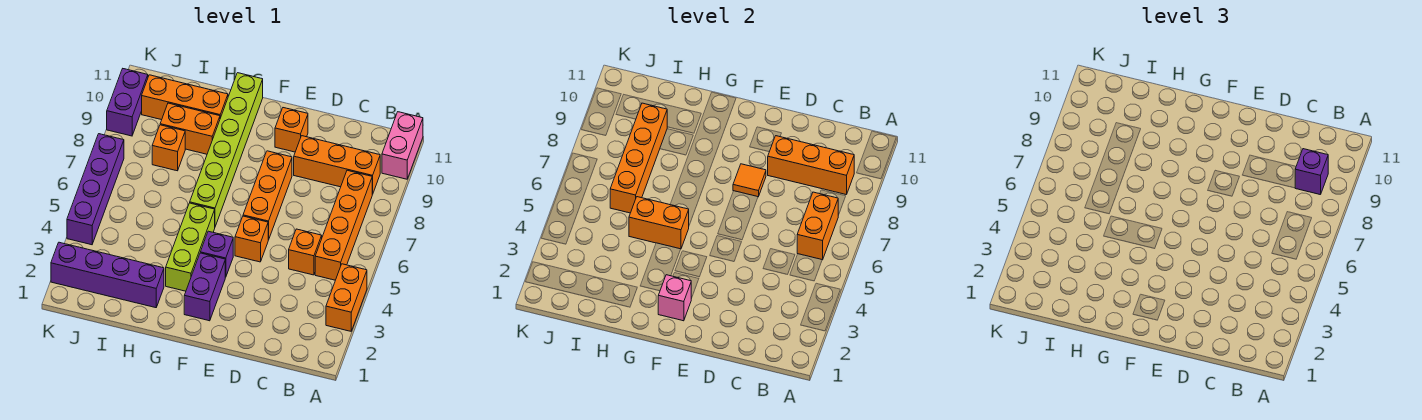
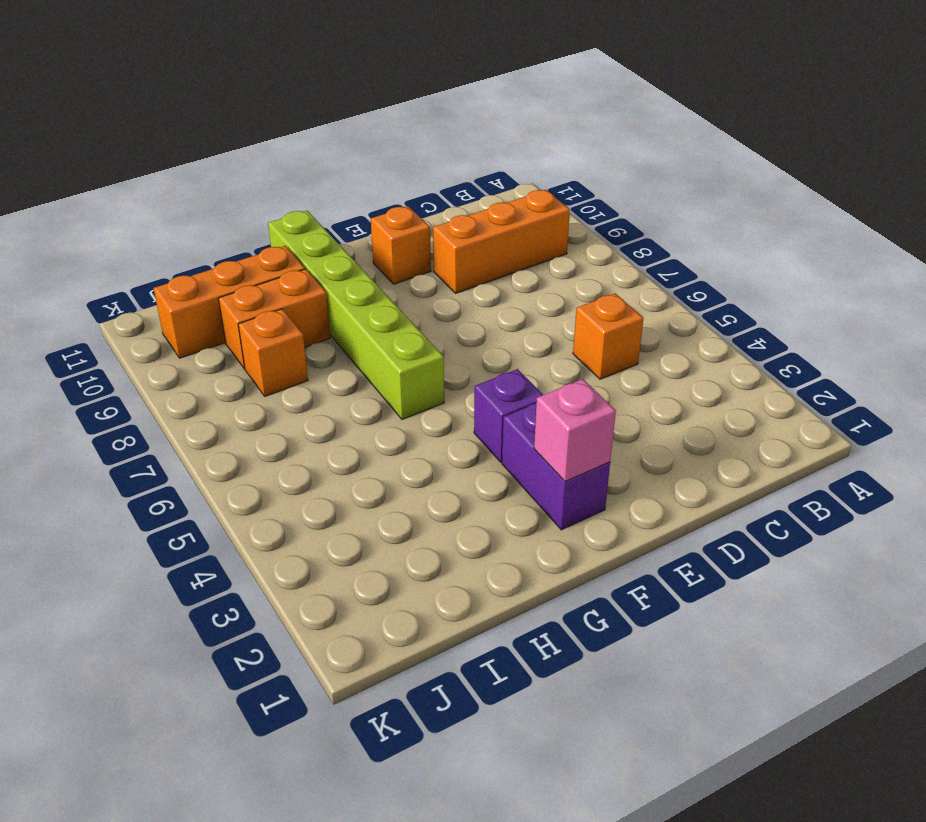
none -> orange 1x2 brick [326,264,367,331]
none -> pink 1x2 brick [382,112,423,179]
none -> orange 1x4 brick [315,170,372,280]

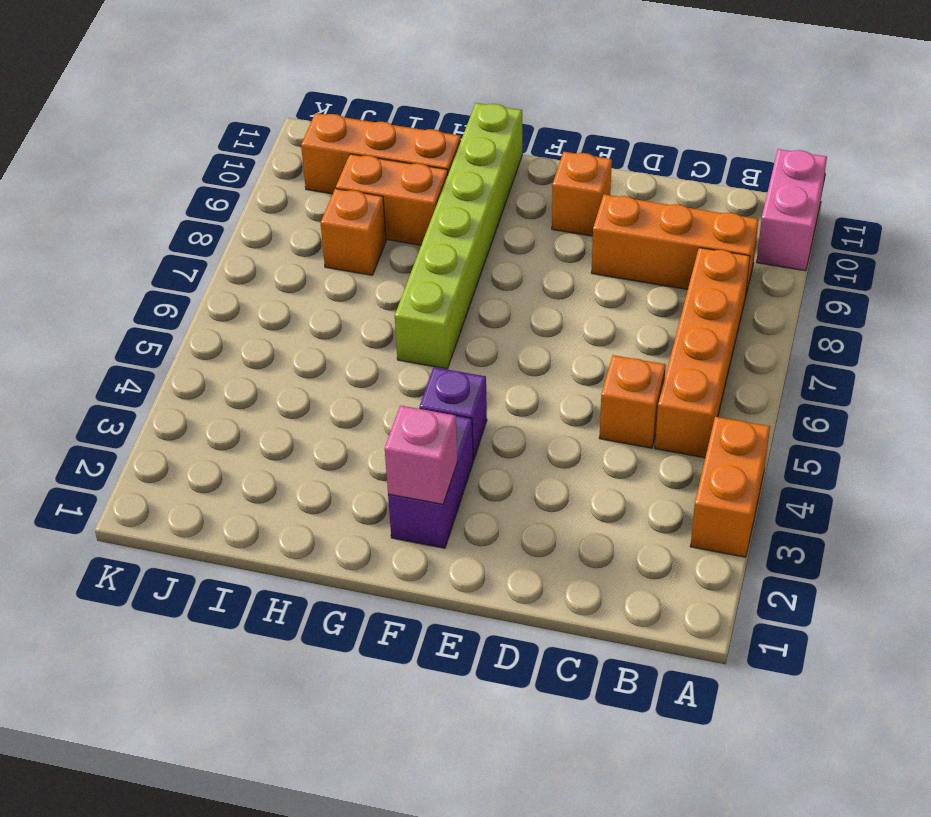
none -> orange 1x1 brick [235,216,268,262]
none -> orange 1x3 brick [243,151,292,240]
none -> lime 1x3 brick [166,203,215,291]

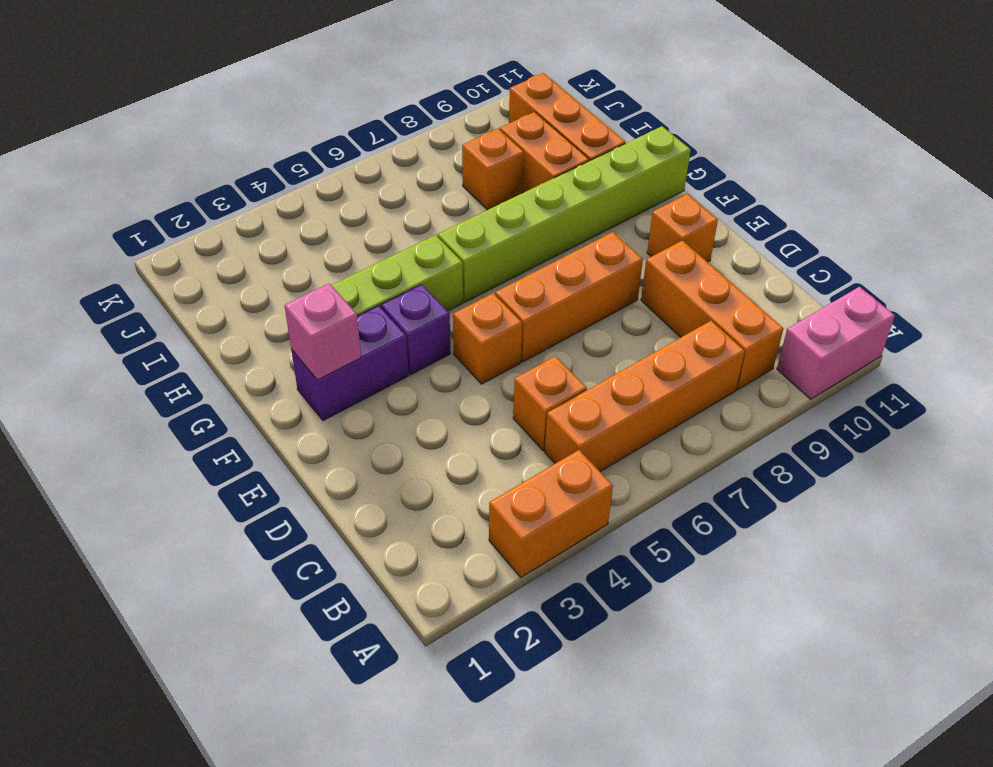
none -> purple 1x4 brick [51,242,164,308]
none -> purple 1x4 brick [67,134,124,245]
none -> purple 1x2 brick [107,69,148,136]

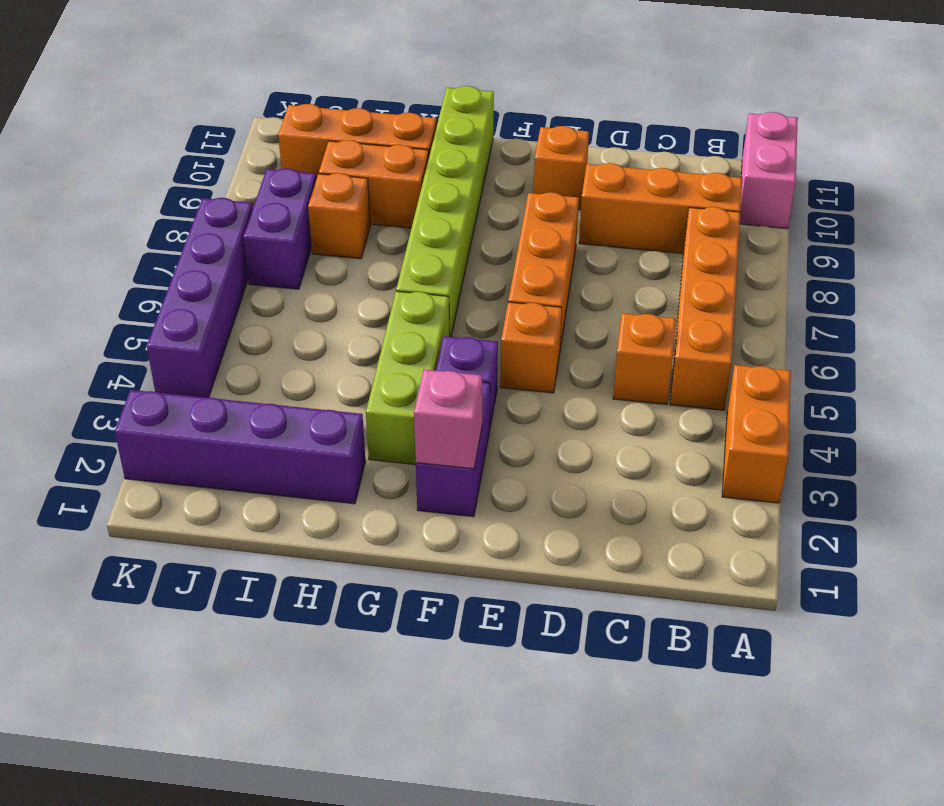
purple 1x2 brick [243,168,316,289] -> purple 1x2 brick moved to [107,69,148,136]
none -> orange 1x2 brick [797,192,838,260]
none -> orange 1x3 brick [768,136,854,195]
none -> orange 1x1 tile [733,164,766,197]

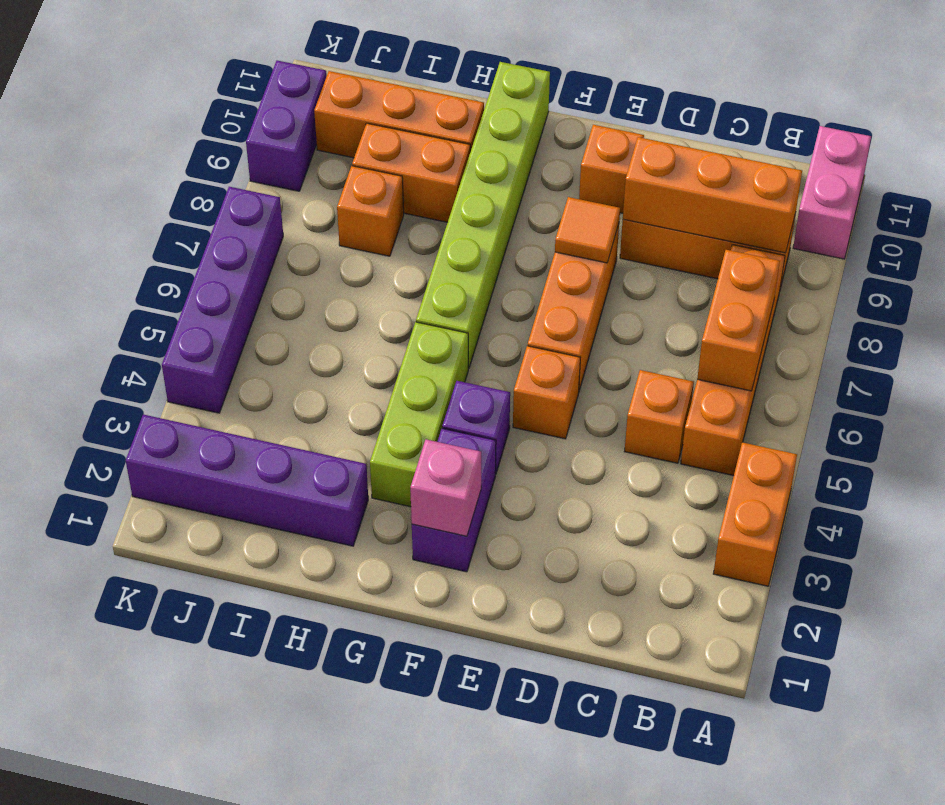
none -> orange 1x2 brick [629,197,689,249]
none -> orange 1x4 brick [610,103,667,213]
none -> purple 1x1 brick [1295,149,1328,195]

